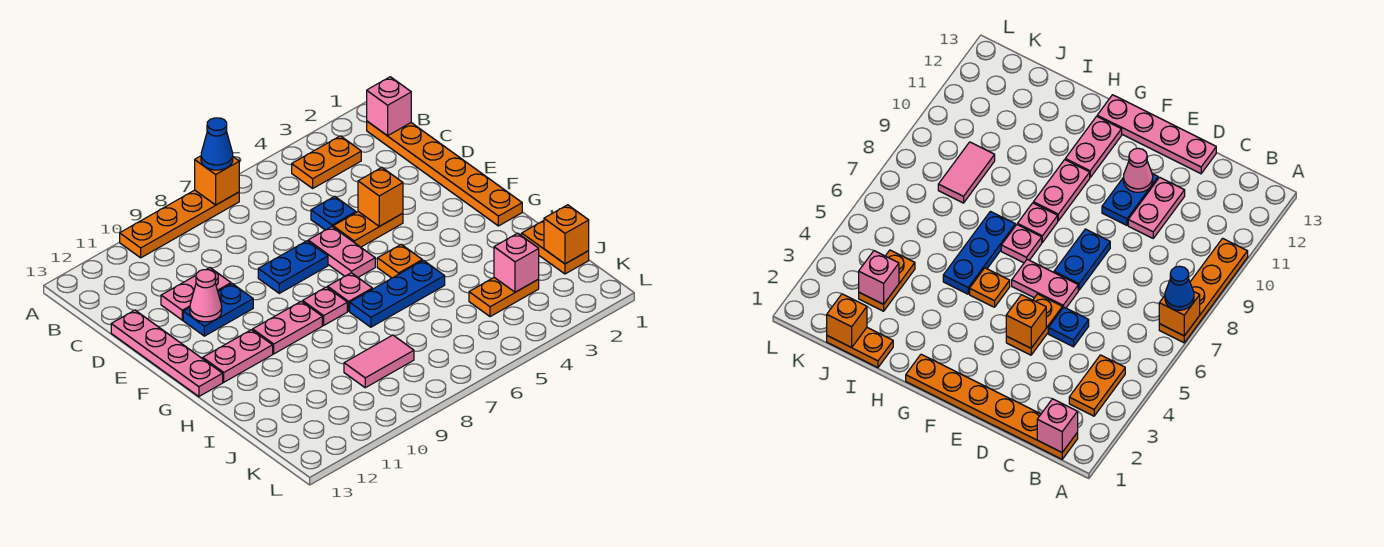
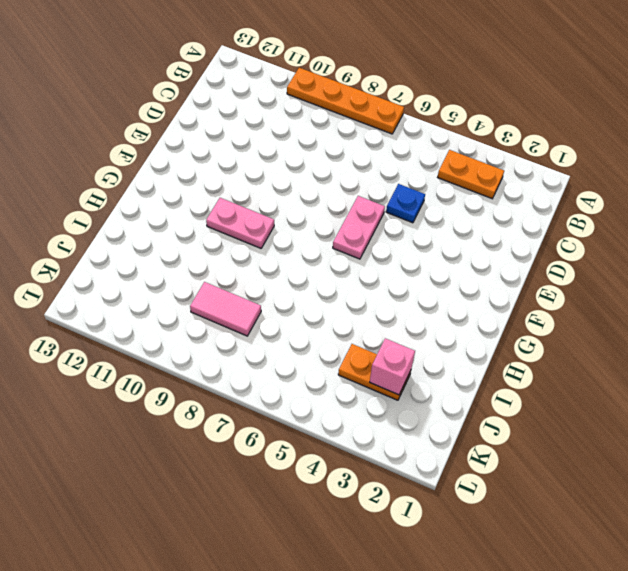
none -> orange 1x6 plate [367,121,522,226]
none -> pink 1x2 plate [161,268,231,320]
none -> pink 1x4 plate [111,310,223,397]

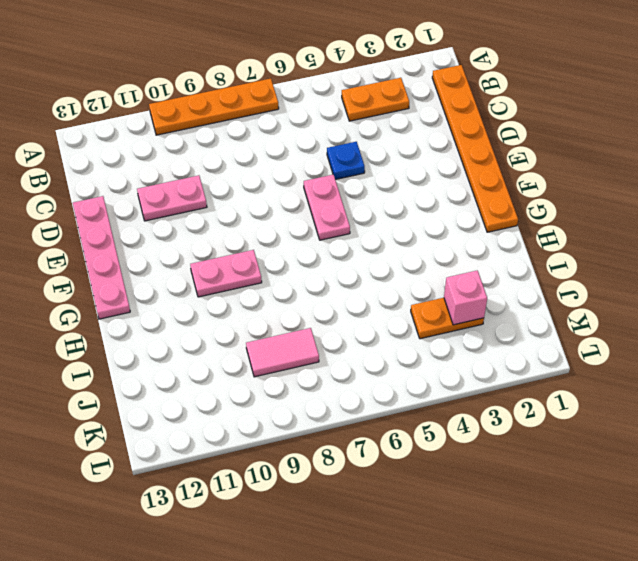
none -> orange 1x2 plate [333,212,403,247]
none -> blue 1x2 plate [258,241,328,293]
none -> blue 1x2 plate [183,284,253,336]

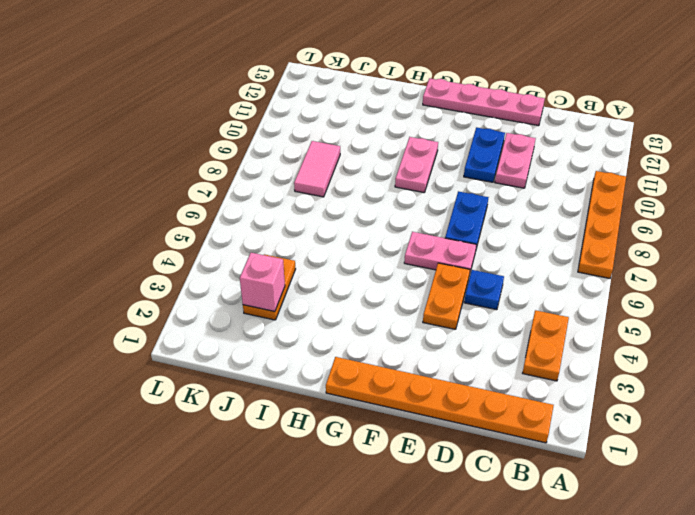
none -> orange 1x1 plate [377,244,422,278]
none -> pink 1x1 plate [327,273,372,311]
none -> pink 1x1 plate [303,287,347,325]

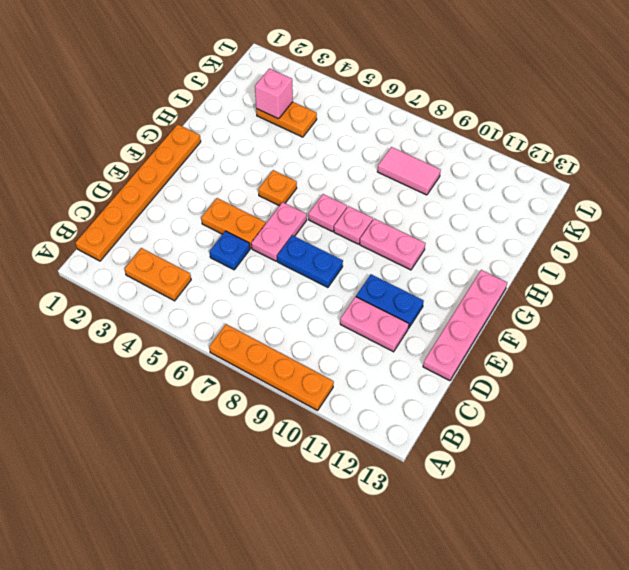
none -> pink 1x2 plate [202,330,273,382]
none -> blue 1x3 plate [350,260,445,327]
none -> orange 1x2 plate [522,221,589,274]

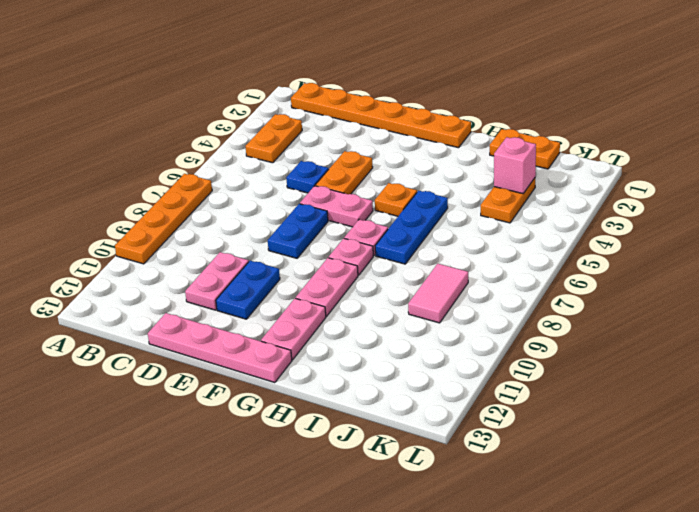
none -> orange 1x1 brick [195,156,239,205]
none -> pink 1x1 brick [367,77,411,136]
none -> orange 1x1 brick [358,167,403,226]

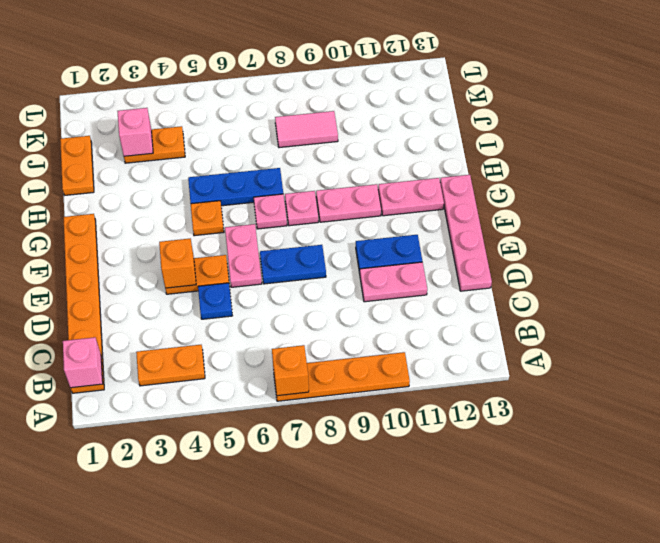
none -> pink 1x1 cone [190,270,222,322]
none -> orange 1x1 brick [544,205,589,264]
none -> blue 1x1 cone [201,118,233,170]

